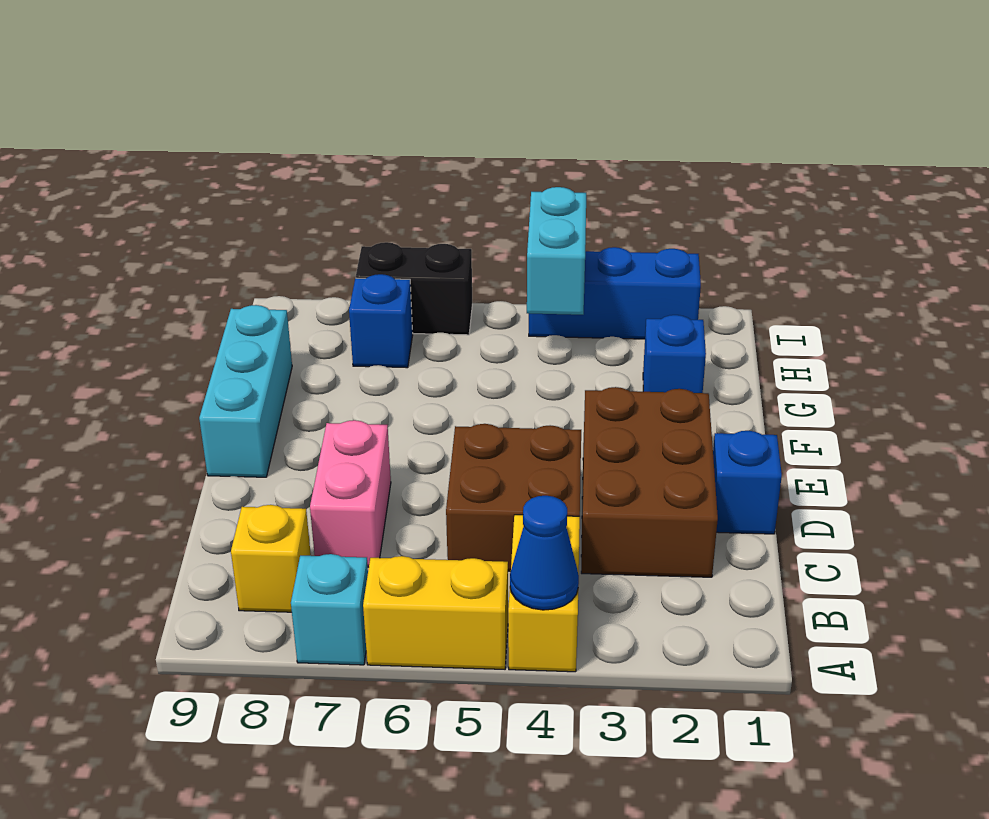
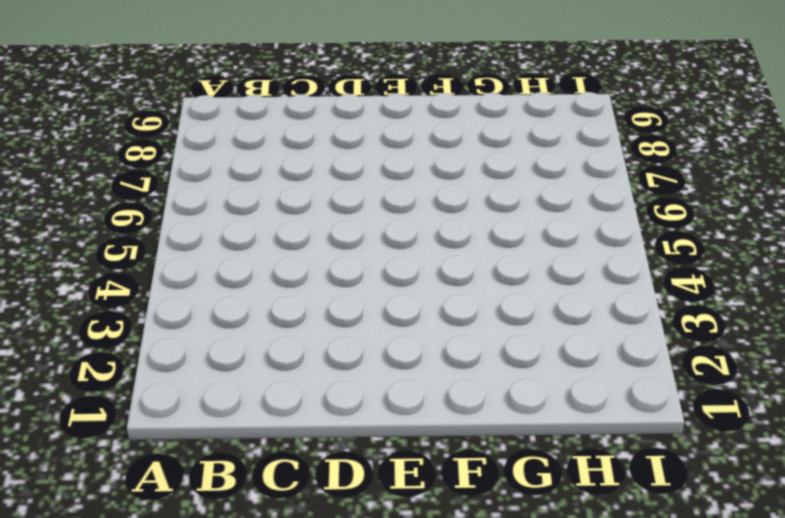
none -> yellow 1x2 brick [508,515,580,672]
none -> yellow 1x2 brick [363,556,508,669]
none -> cyan 1x1 brick [291,554,368,665]

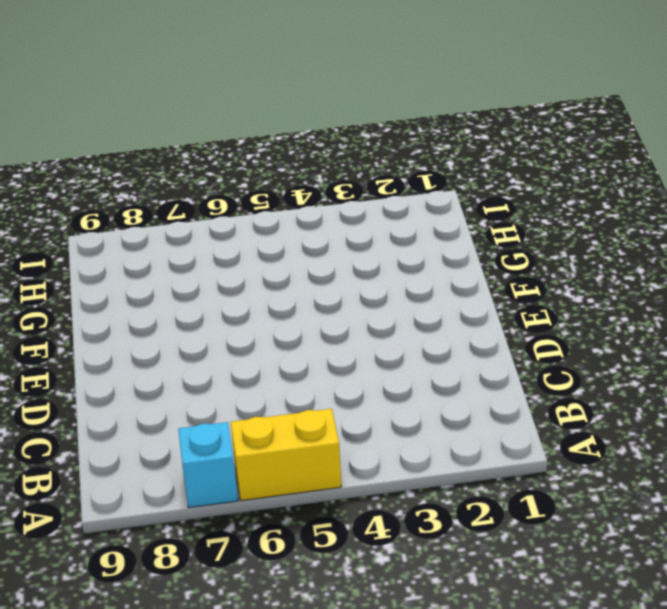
none -> yellow 1x2 brick [508,515,580,672]
none -> yellow 1x1 brick [231,505,311,612]
none -> brown 2x3 brick [581,387,718,577]

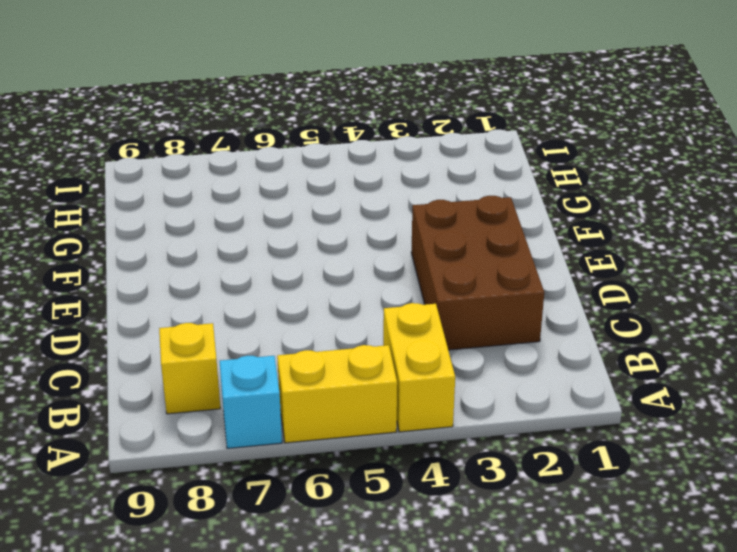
none -> brown 2x2 brick [446,424,581,571]
none -> pink 1x2 brick [310,420,391,567]
none -> blue 1x1 brick [713,431,782,534]

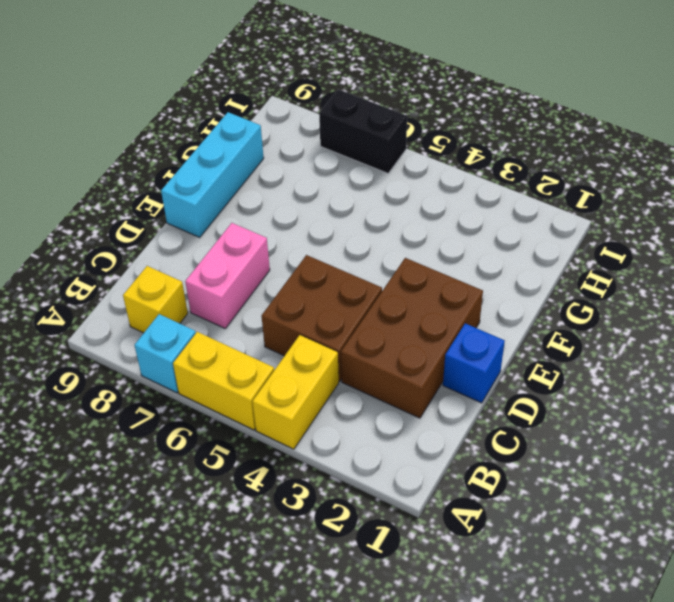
none -> blue 1x1 brick [643,315,706,393]
none -> blue 1x1 brick [349,274,413,368]
none -> blue 1x3 brick [529,247,701,339]

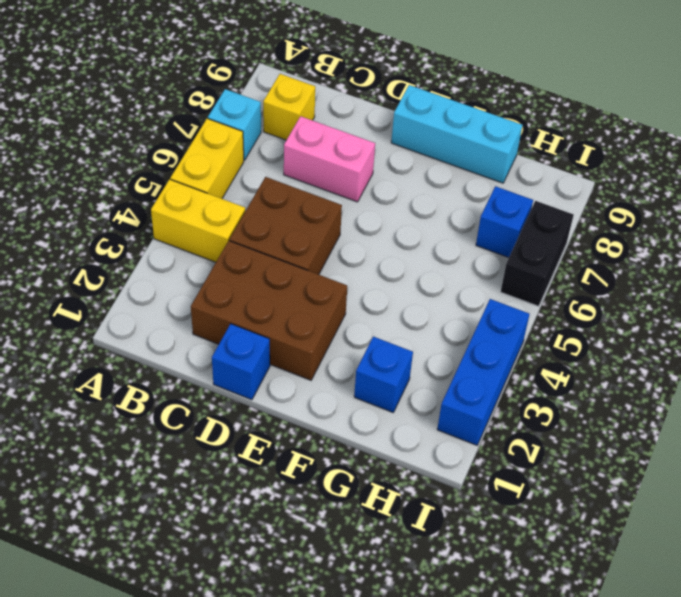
none -> blue 1x1 cone [510,496,579,610]
none -> cyan 1x2 brick [527,187,586,315]

